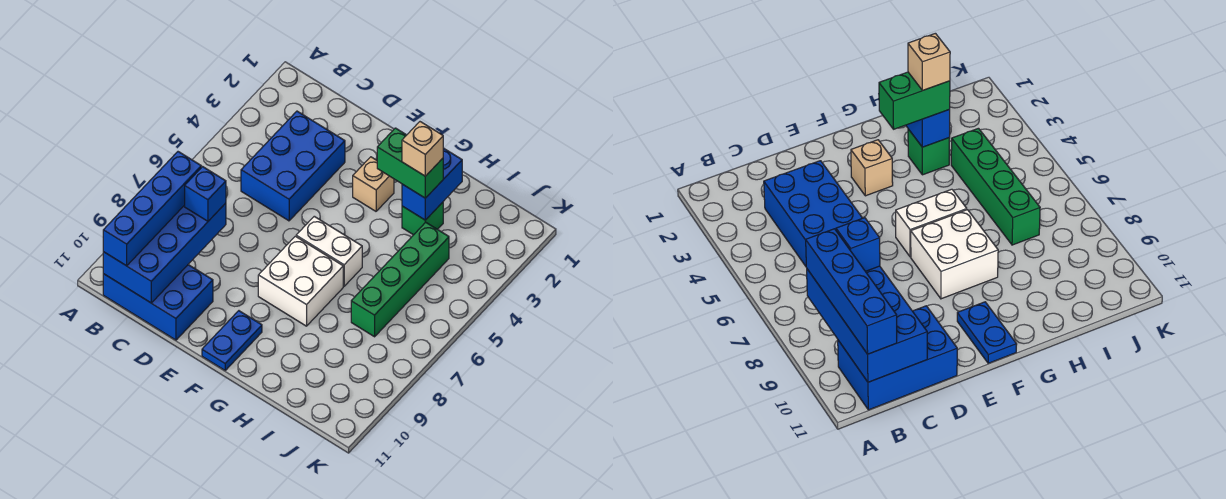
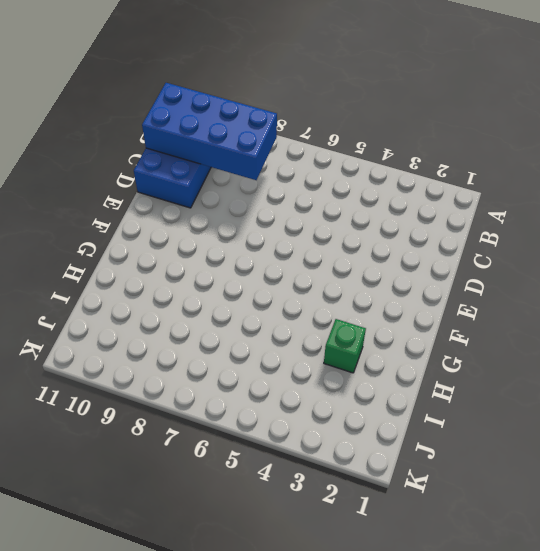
none -> blue 2x3 brick [241,111,345,221]
none -> tan 1x1 brick [353,157,394,211]
none -> white 1x2 brick [296,216,362,286]

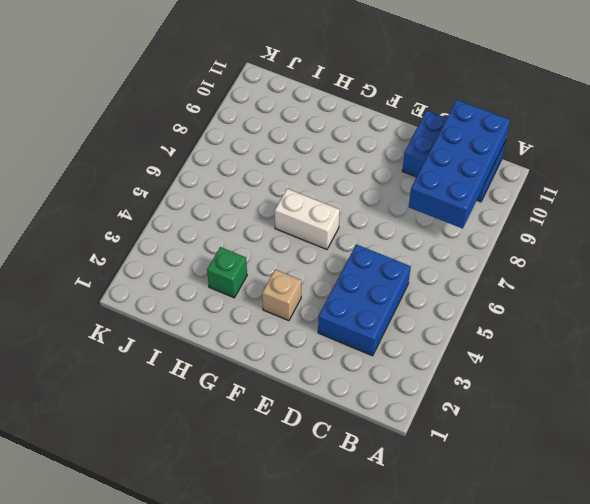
none -> white 2x2 brick [258,236,343,326]
none -> blue 1x2 plate [202,311,262,370]
none -> green 1x4 brick [351,222,449,337]

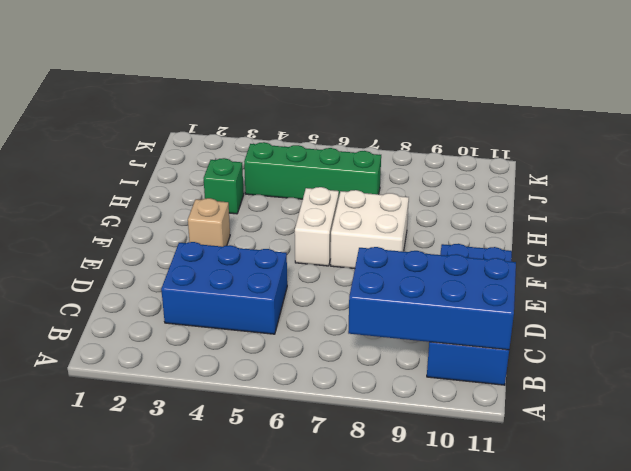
none -> blue 1x2 brick [402,148,462,220]
none -> blue 1x4 brick [103,152,201,266]
none -> blue 1x1 brick [185,167,226,221]

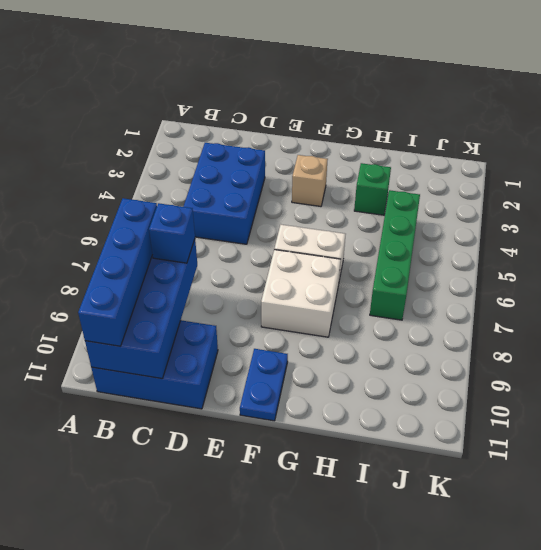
none -> blue 1x2 brick [402,148,462,220]
none -> green 1x2 brick [377,128,443,198]
none -> tan 1x1 brick [402,122,443,176]

